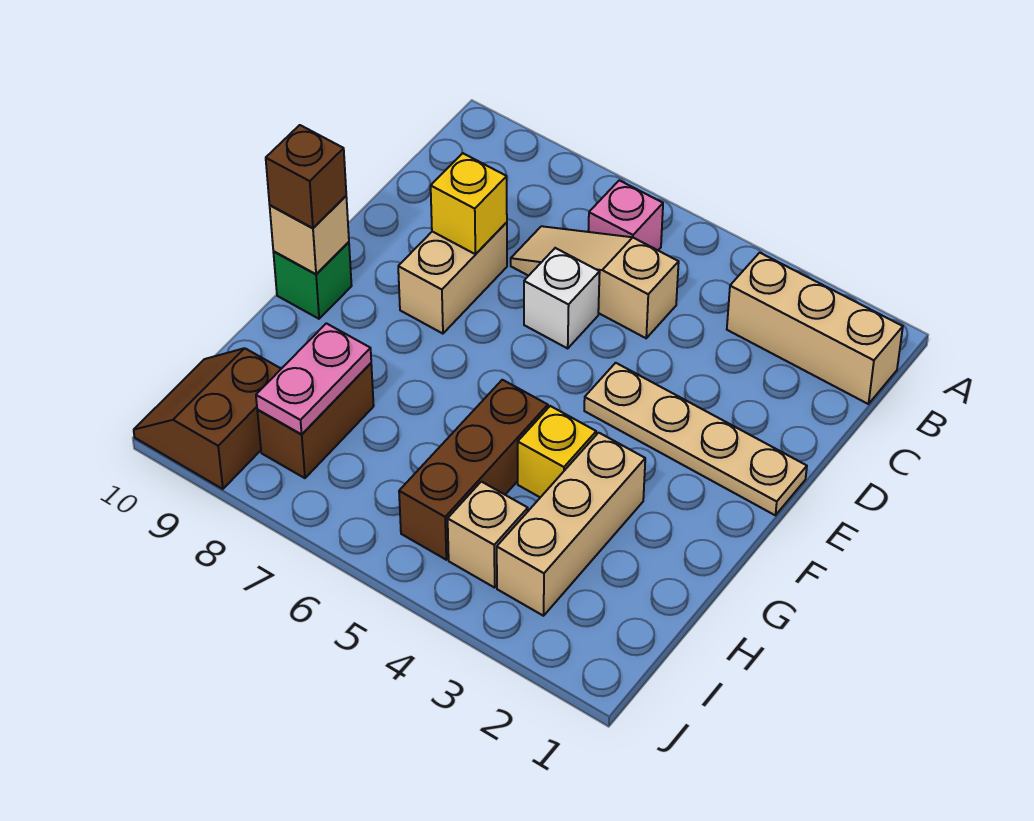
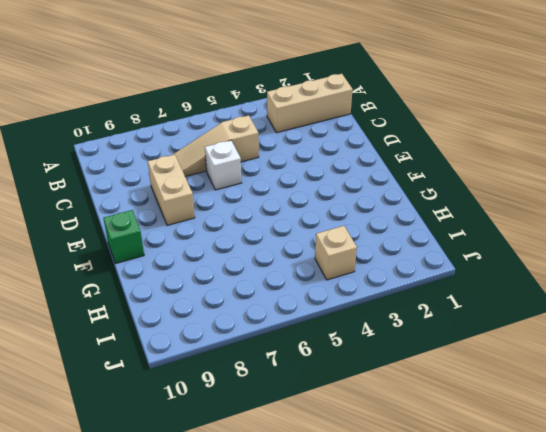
none -> pink 1x1 brick [588,180,663,250]
none -> tan 1x4 plate [584,363,807,515]
none -> tan 1x3 brick [497,433,645,616]

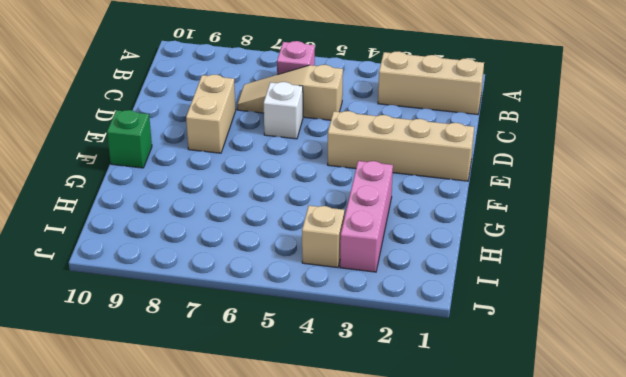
tan 1x4 brick [328,111,474,181] -> tan 1x4 plate [584,363,807,515]
pink 1x3 brick [340,161,393,272] -> tan 1x3 brick [497,433,645,616]
none -> yellow 1x1 brick [518,406,596,497]
none -> brown 1x3 brick [399,380,548,560]
none -> brown 1x2 brick [257,363,374,478]

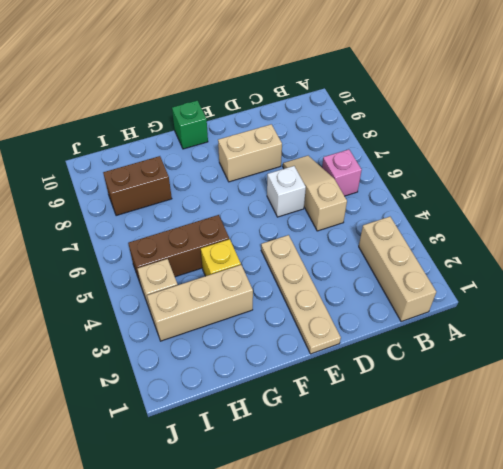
none -> brown 2x2 slope [134,348,281,489]
none -> yellow 1x1 brick [431,153,507,254]
none -> tan 1x1 brick [270,196,349,274]

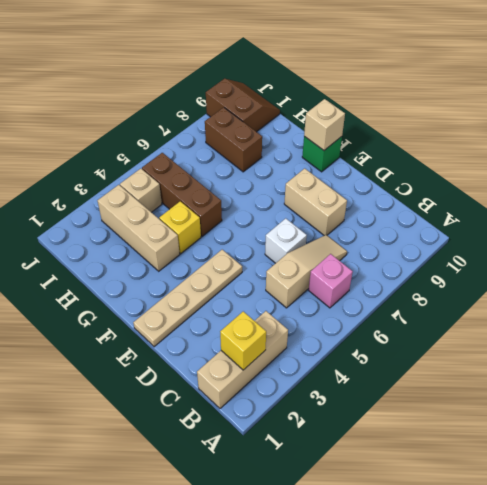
yellow 1x1 brick [220,311,266,370] -> yellow 1x1 brick moved to [431,153,507,254]
none -> pink 1x2 plate [256,323,371,434]
none -> brown 1x1 brick [266,125,346,228]

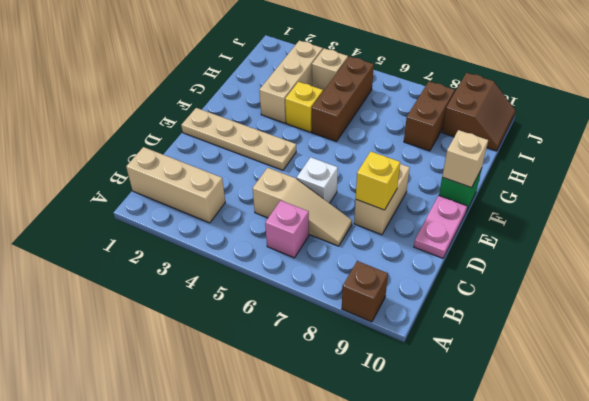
brown 1x1 brick [342,261,388,322] -> brown 1x1 brick moved to [266,125,346,228]
pink 1x2 plate [414,196,467,258] -> pink 1x2 plate moved to [256,323,371,434]

